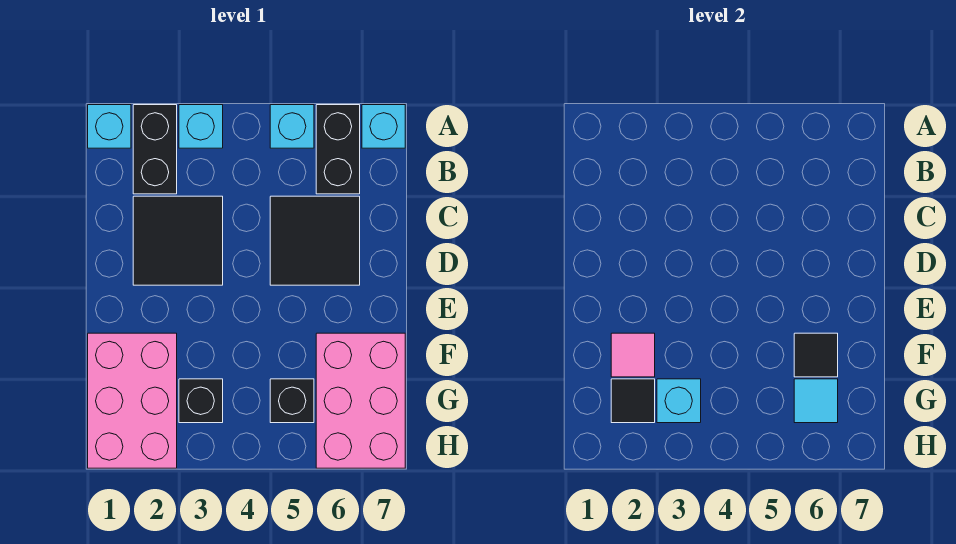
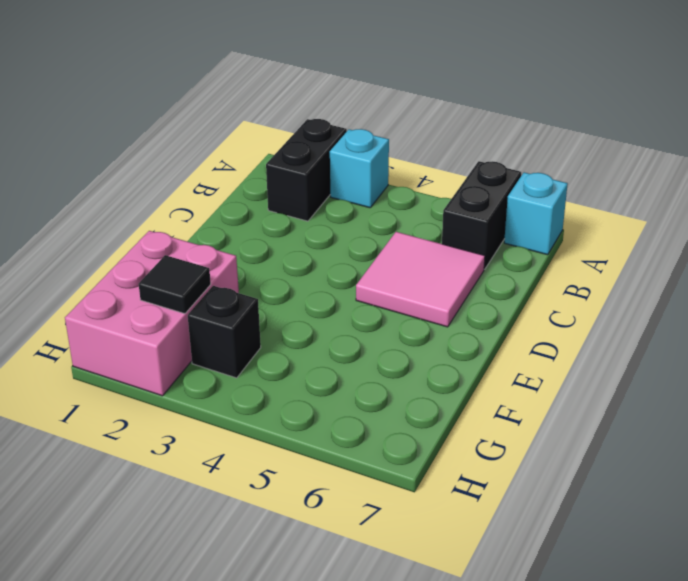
pink 2x2 tile [356,232,485,327] -> black 2x2 tile [270,196,360,285]
none -> cyan 1x1 brick [88,105,131,148]
none -> cyan 1x1 brick [270,105,314,148]
none -> black 2x2 tile [133,196,223,285]

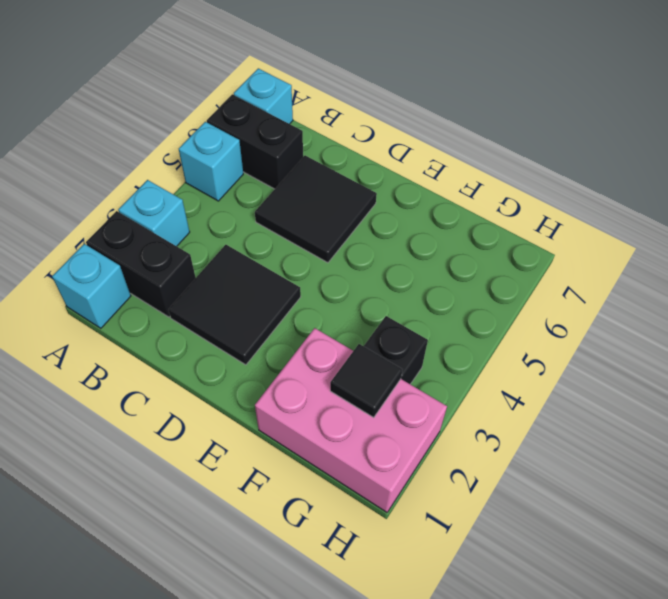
none -> pink 2x3 brick [316,333,405,468]
none -> black 1x1 brick [270,379,314,423]
none -> pink 1x1 tile [611,333,655,377]

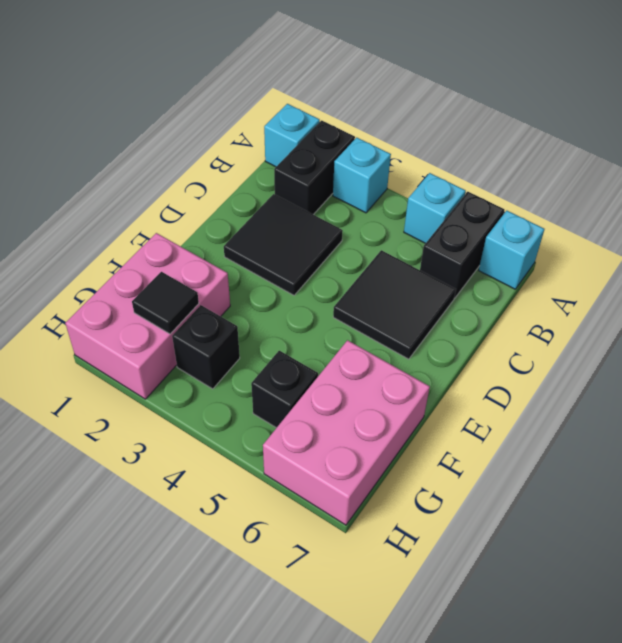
none -> pink 1x1 tile [611,333,655,377]
none -> black 1x1 tile [794,333,838,377]
none -> cyan 1x1 brick [657,379,701,423]

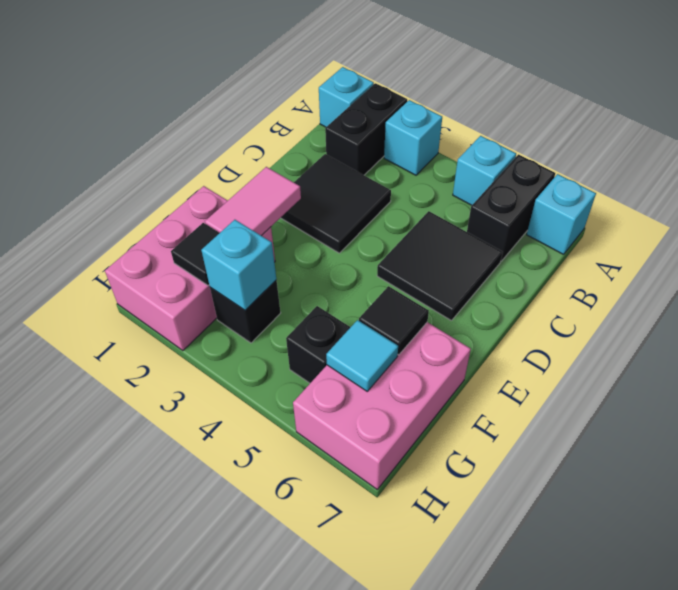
pink 1x2 tile [205,167,301,236] -> pink 1x1 tile [611,333,655,377]

